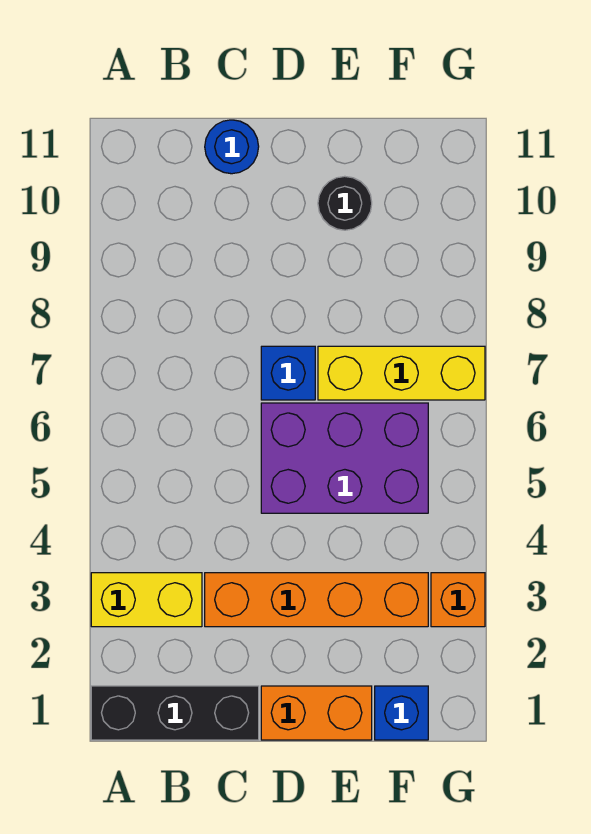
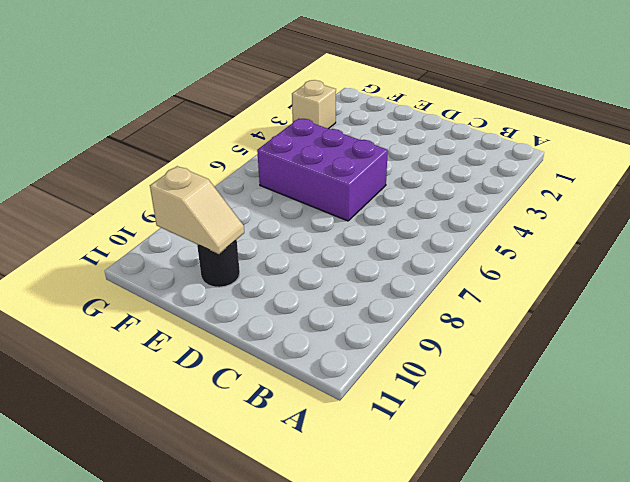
tan 1x2 slope [150,166,244,254] -> none
tan 1x1 brick [292,80,336,129] -> orange 1x1 brick [431,573,485,627]
none -> black 1x3 brick [91,686,259,740]
none -> yellow 1x2 brick [91,573,202,627]

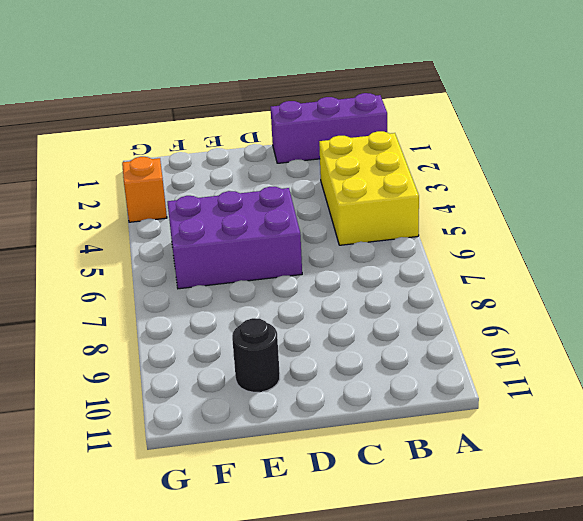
purple 1x3 brick [271,93,387,163] -> black 1x3 brick [91,686,259,740]
yellow 2x3 brick [319,131,419,245] -> yellow 1x2 brick [91,573,202,627]
none -> orange 1x4 brick [205,573,428,627]
none -> blue 1x1 round brick [205,120,259,174]

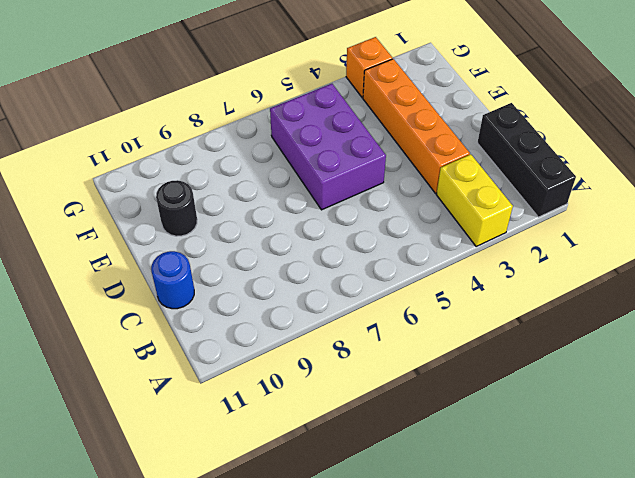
none -> orange 1x2 brick [261,686,372,740]
none -> blue 1x1 brick [261,346,315,400]

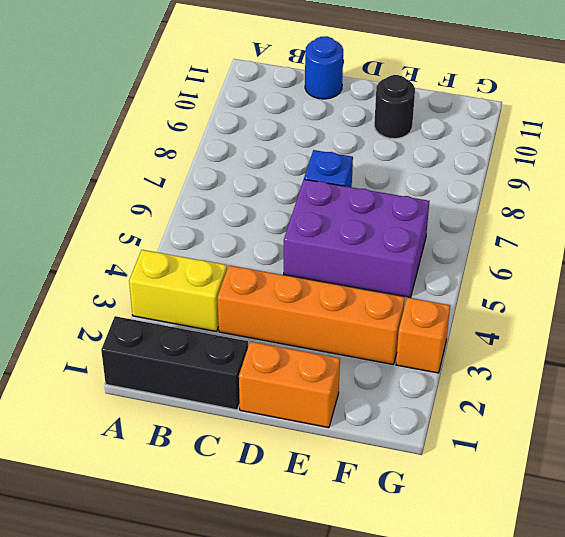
none -> yellow 1x3 brick [318,346,485,400]
none -> blue 1x1 brick [375,686,428,740]

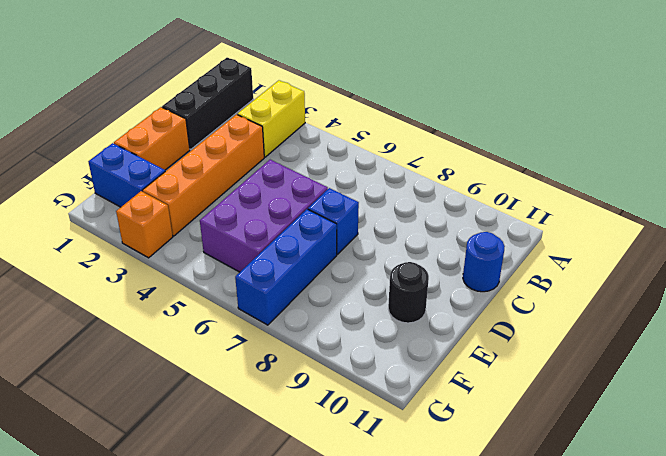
blue 1x3 brick [235,209,337,325] -> yellow 1x3 brick [318,346,485,400]
blue 1x2 brick [88,143,165,207] -> blue 1x1 brick [375,686,428,740]

